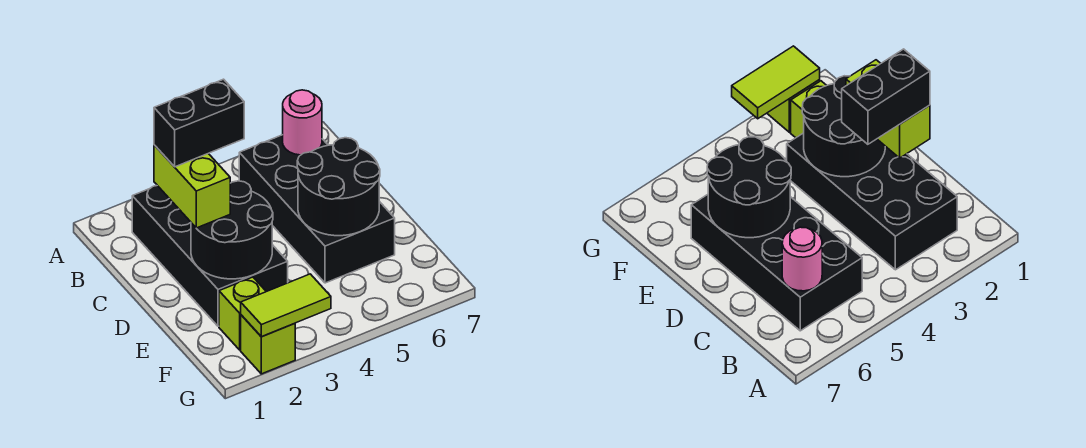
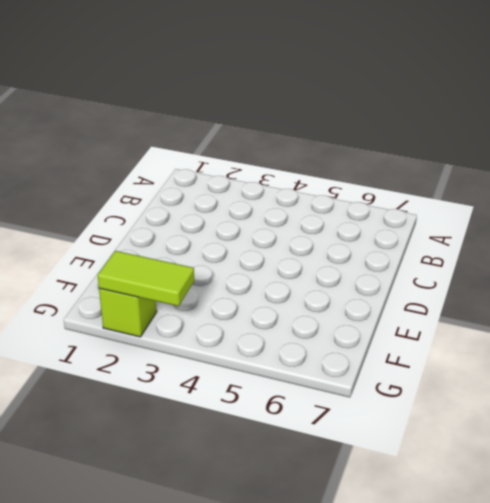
none -> black 2x4 brick [132,186,288,326]
none -> black 2x4 brick [239,135,395,283]

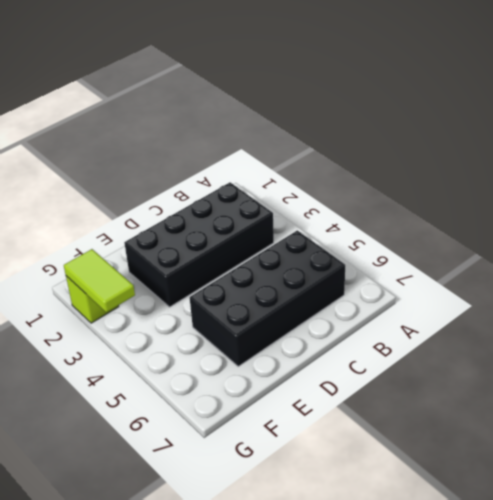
none -> lime 1x1 brick [219,277,266,350]
none -> pink 1x1 round brick [283,90,322,155]

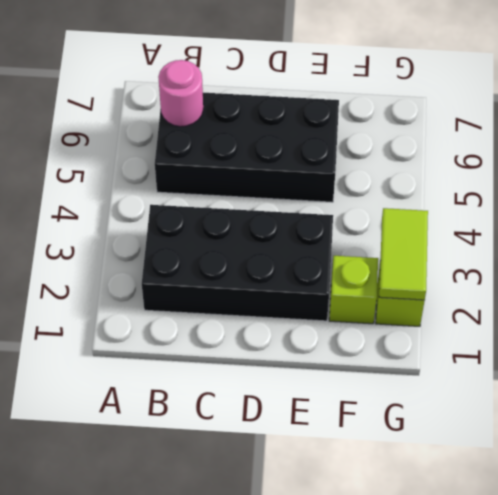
none -> black 2x2 round brick [191,181,273,279]
none -> black 2x2 round brick [297,138,380,236]

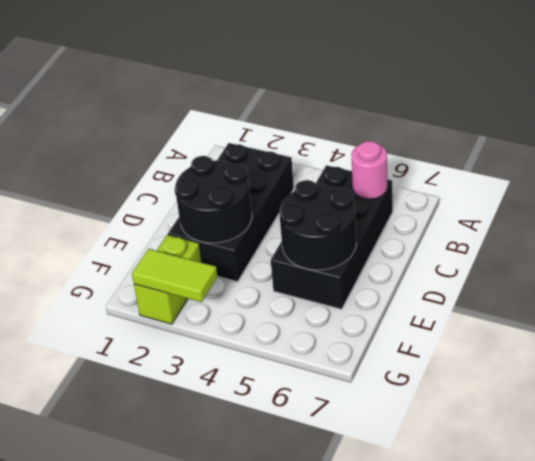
none -> lime 1x2 brick [154,145,230,228]
none -> black 1x2 brick [154,79,244,167]

